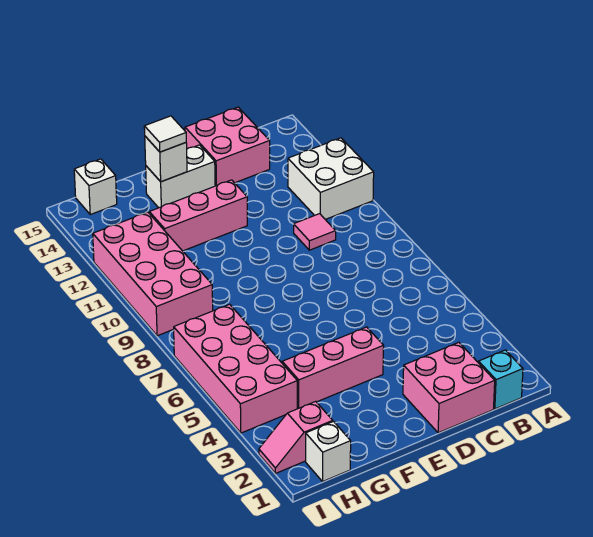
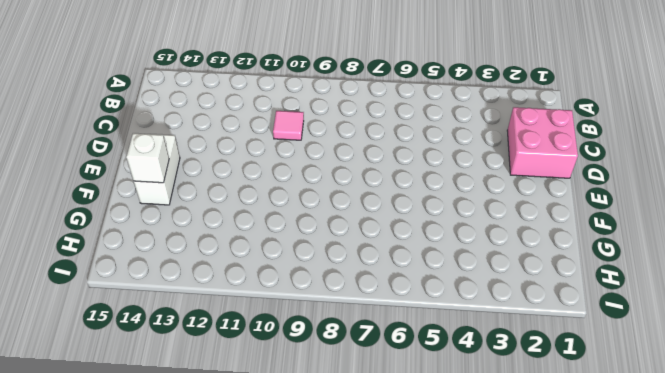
none -> white 2x2 brick [288,138,374,219]
none -> cyan 1x1 brick [479,350,523,409]
none -> pink 2x2 brick [185,107,270,186]

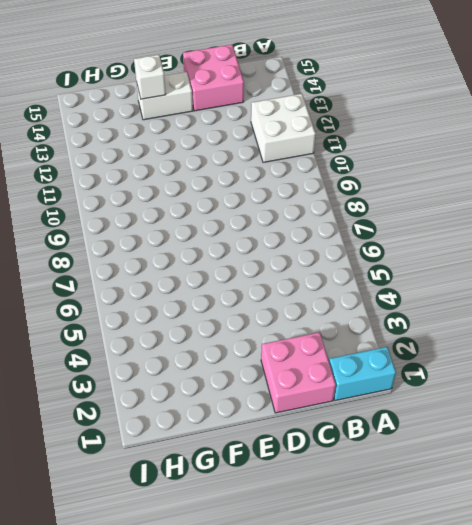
cyan 1x2 brick [329,347,396,401] -> cyan 1x1 brick [479,350,523,409]
none -> pink 1x1 tile [294,214,336,250]
none -> pink 1x3 brick [282,327,384,408]
none -> pink 1x3 brick [149,180,247,251]

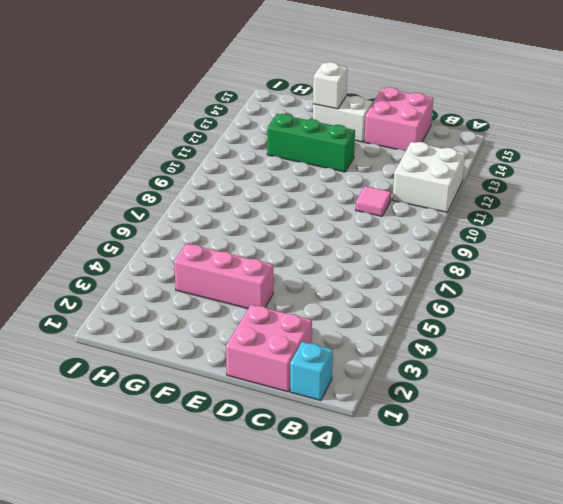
green 1x3 brick [267,114,355,172] -> pink 1x3 brick [149,180,247,251]
none -> white 1x1 brick [306,422,351,482]
none -> pink 1x2 slope [259,401,333,473]
none -> pink 2x4 brick [174,304,297,433]

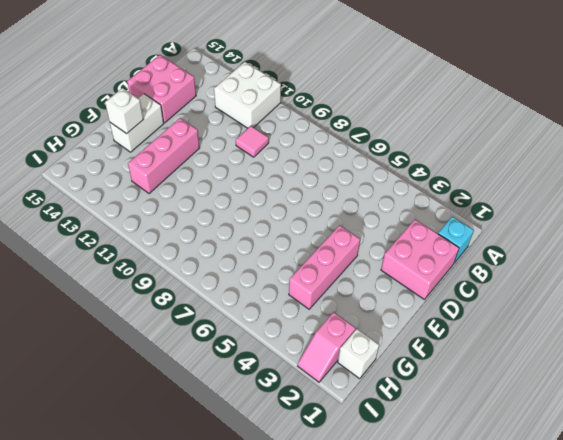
none -> pink 2x4 brick [174,304,297,433]
none -> pink 2x4 brick [93,212,213,336]
none -> white 1x1 brick [74,159,117,214]

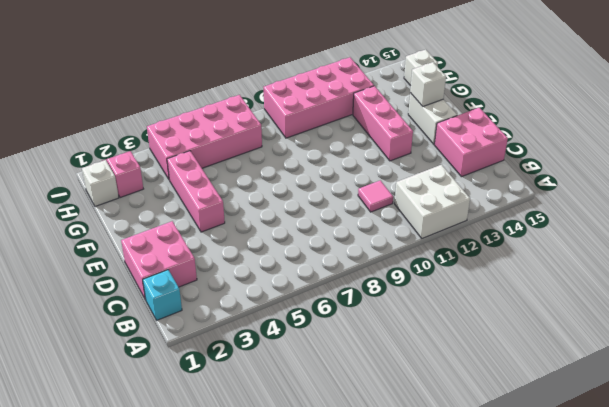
none -> white 1x1 tile [144,116,186,152]

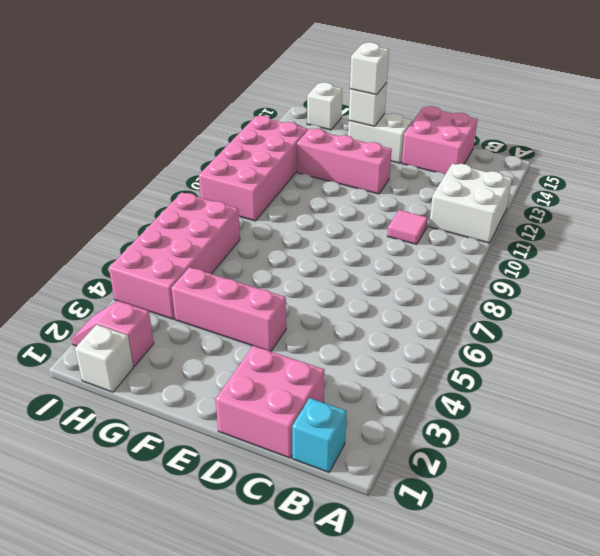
white 1x1 brick [350,42,389,95] -> white 1x1 tile [144,116,186,152]

